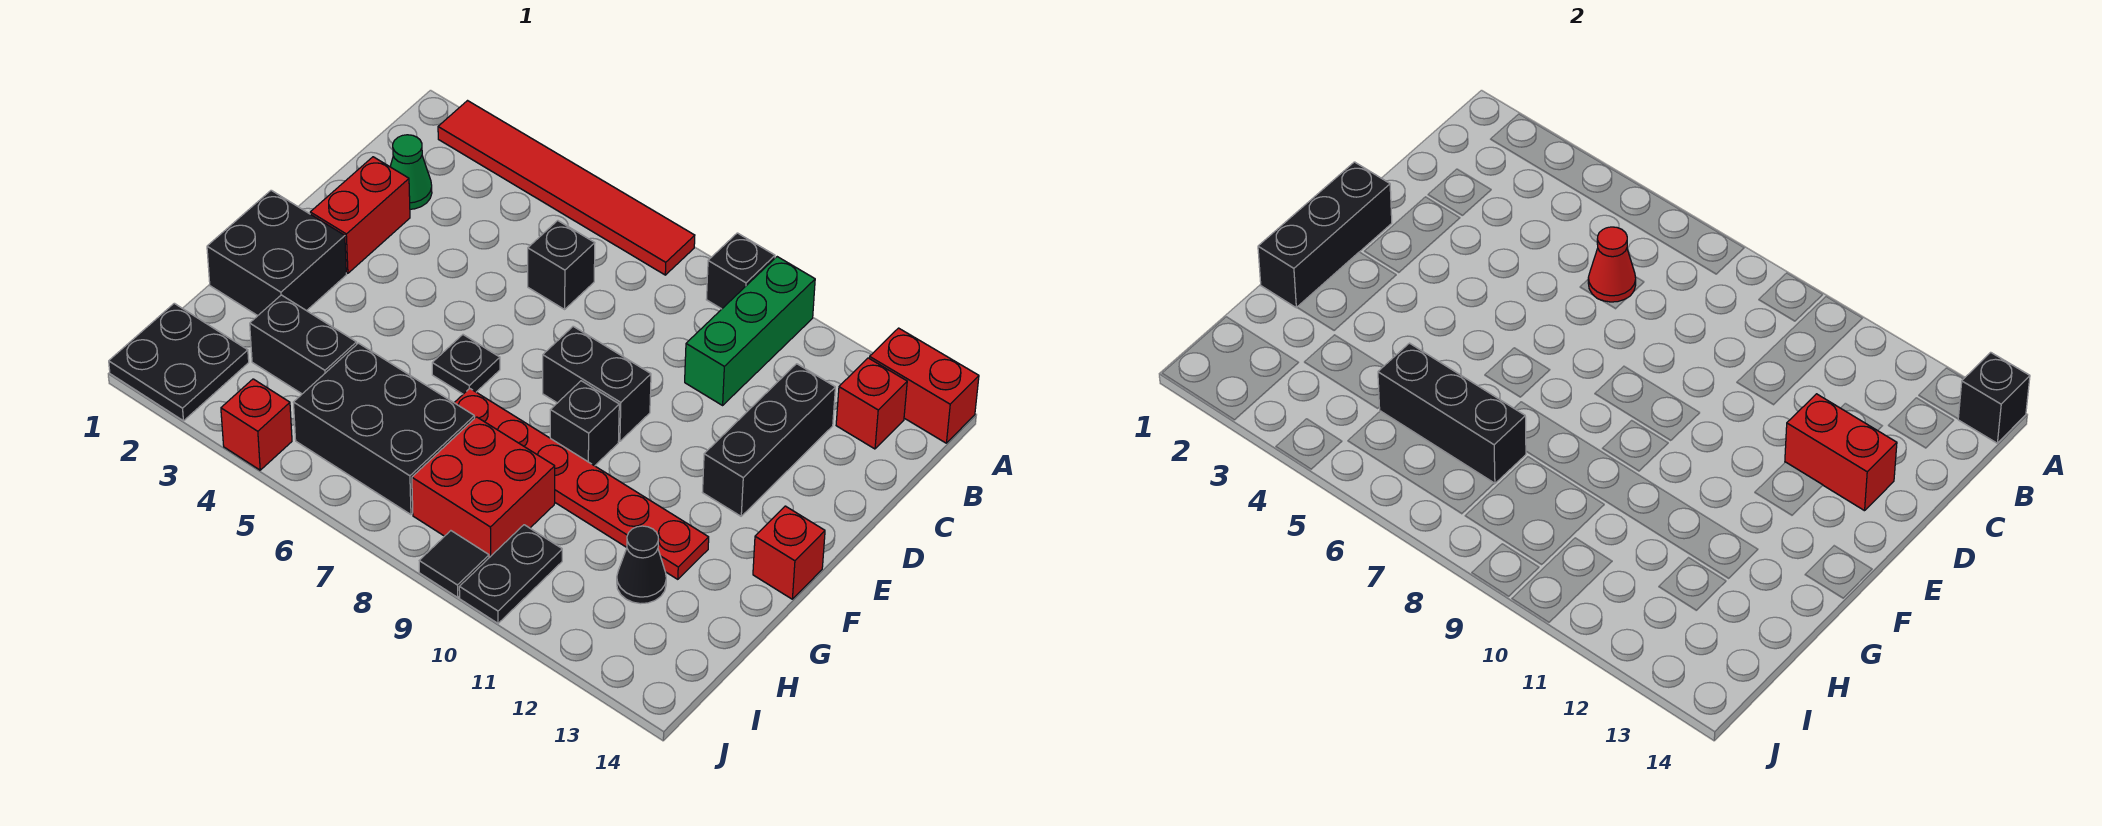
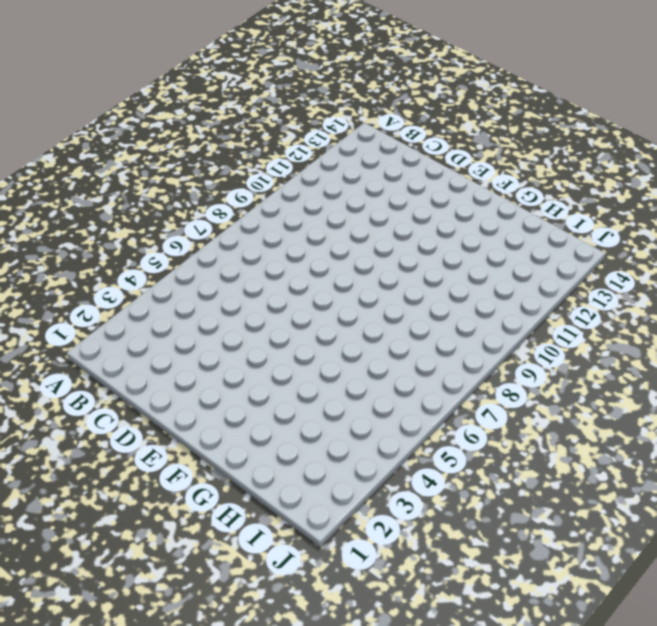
none -> red 1x6 tile [438,101,695,275]
none -> black 1x1 brick [706,233,775,309]
none -> green 1x3 brick [685,257,815,405]

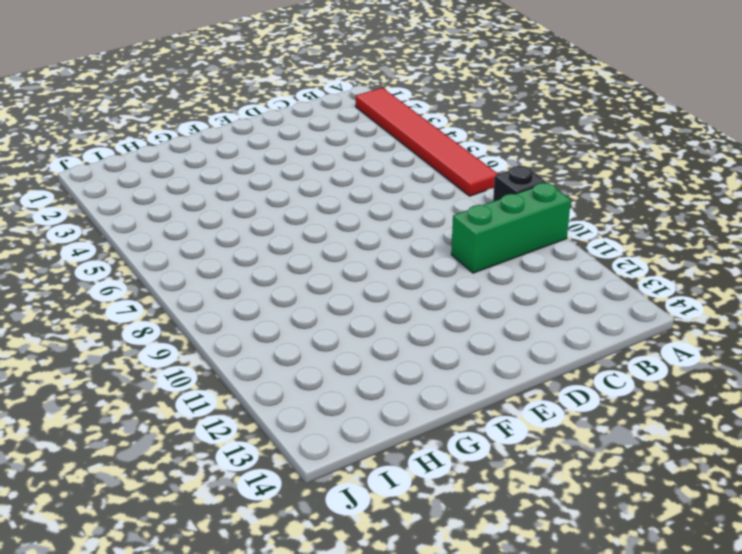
none -> red 1x2 brick [869,328,979,443]
none -> red 1x1 brick [836,358,907,449]
none -> green 1x1 cone [390,135,432,209]

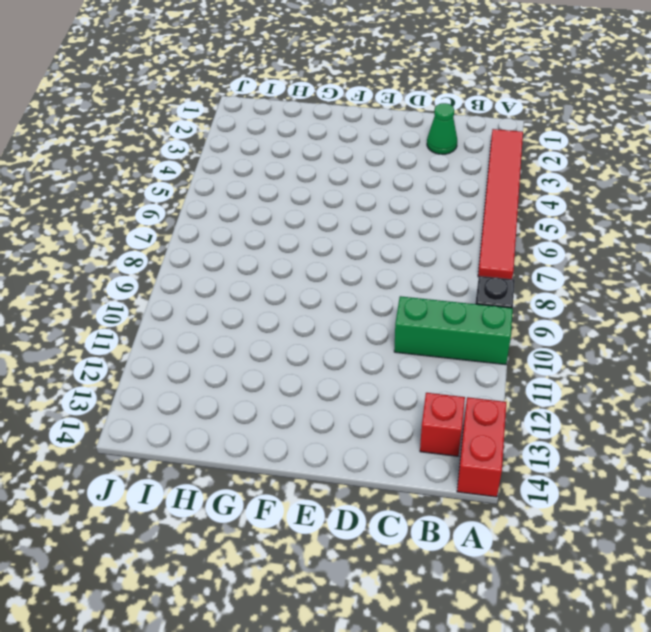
none -> black 1x1 brick [528,221,595,309]
none -> black 1x3 brick [702,364,835,516]
none -> red 1x2 brick [310,157,410,273]

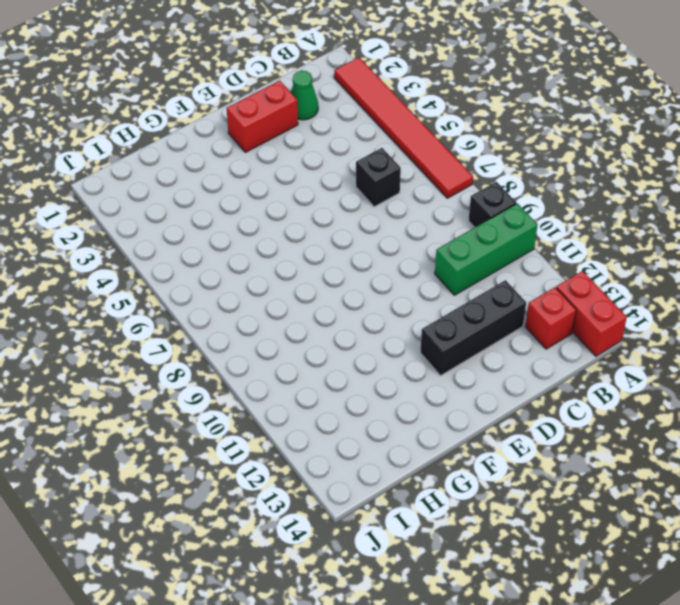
none -> black 1x2 brick [543,326,651,441]
none -> black 2x2 brick [207,190,346,316]
none -> black 1x1 plate [432,335,500,394]

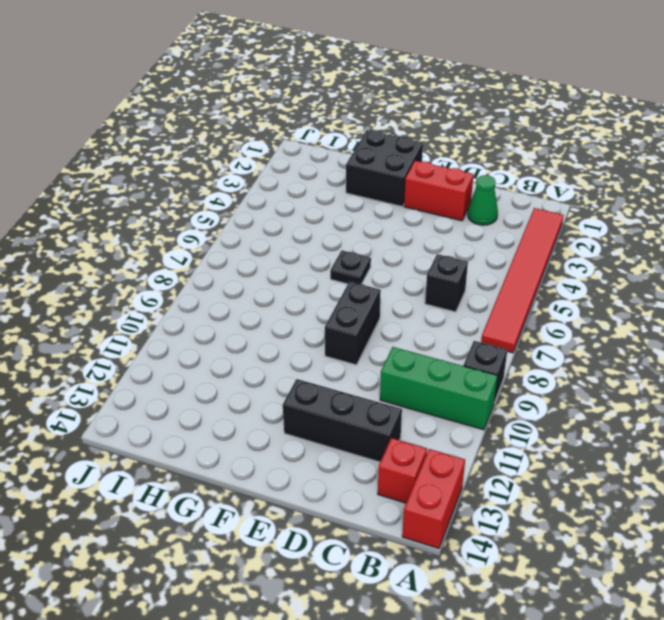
none -> black 1x1 brick [550,381,619,466]
none -> red 1x1 brick [753,506,825,599]
none -> red 1x6 plate [454,388,709,579]

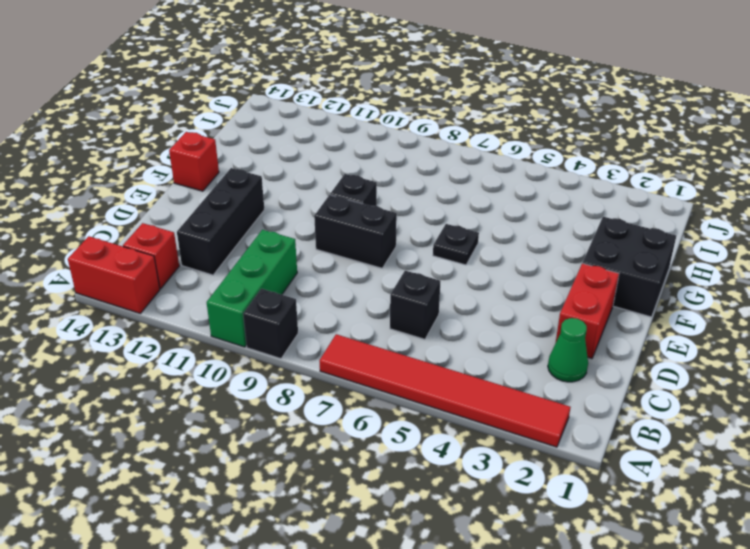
none -> red 1x6 plate [454,388,709,579]
none -> black 1x2 brick [250,295,357,394]
none -> black 2x3 brick [293,343,475,515]

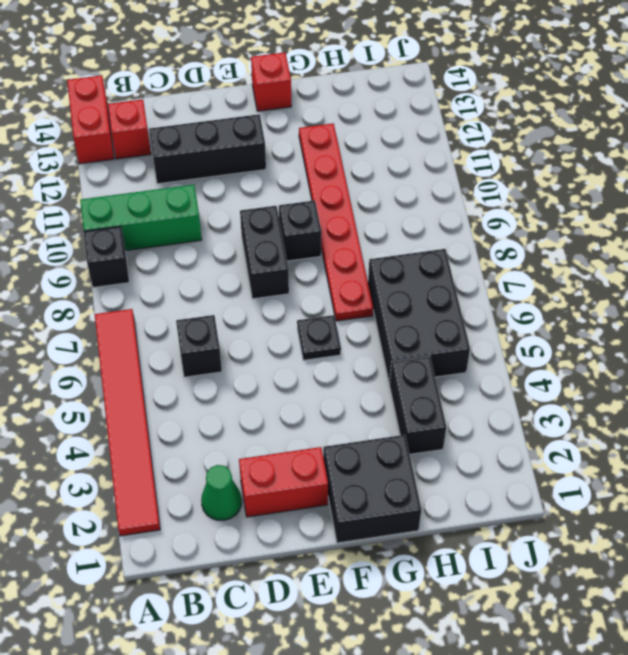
none -> red 2x2 brick [412,417,555,558]
none -> black 1x1 cone [617,526,666,604]
none -> black 2x2 plate [109,303,249,421]

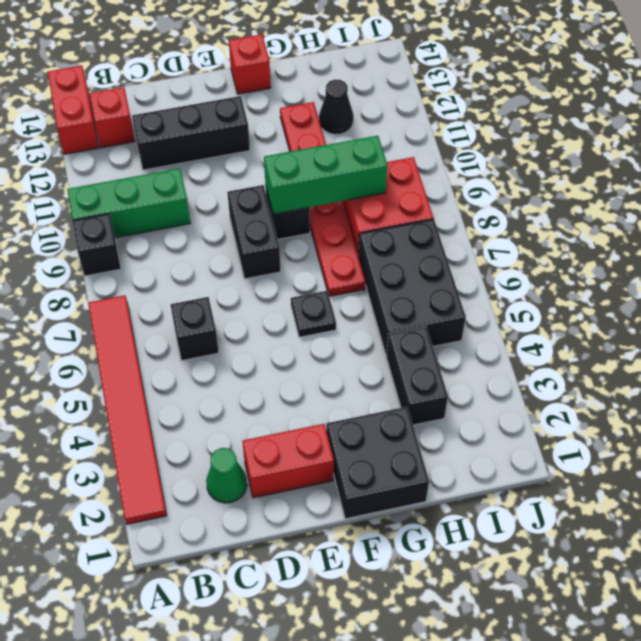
green 1x3 brick [264,136,387,214] -> none
none -> black 2x2 plate [109,303,249,421]
none -> black 1x2 plate [459,525,562,623]
none -> red 1x1 brick [221,379,292,470]

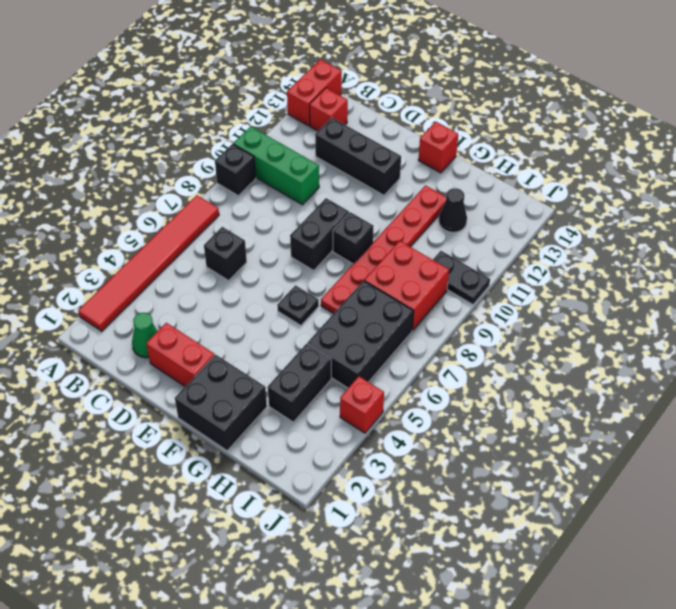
none -> black 2x2 plate [109,303,249,421]
none -> black 1x1 tile [419,531,489,597]
none -> black 1x1 brick [1958,352,2030,443]

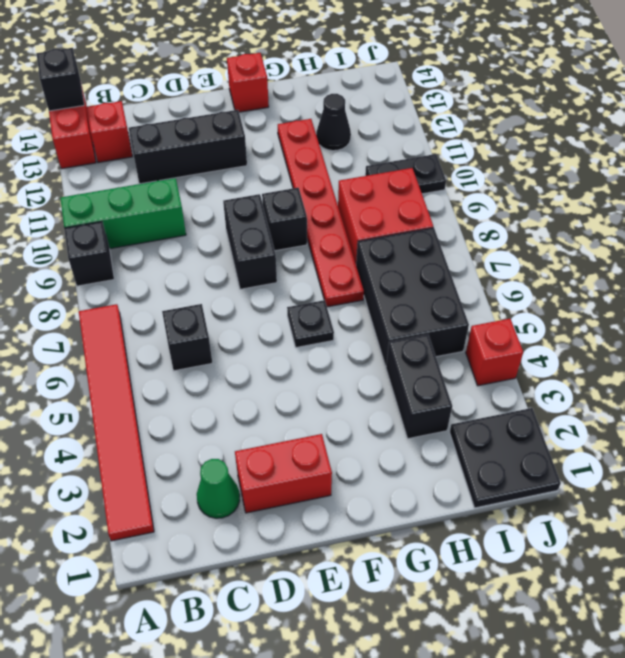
none -> black 2x2 brick [207,190,346,316]
none -> black 1x1 tile [419,531,489,597]
none -> red 1x1 cone [1588,227,1636,302]

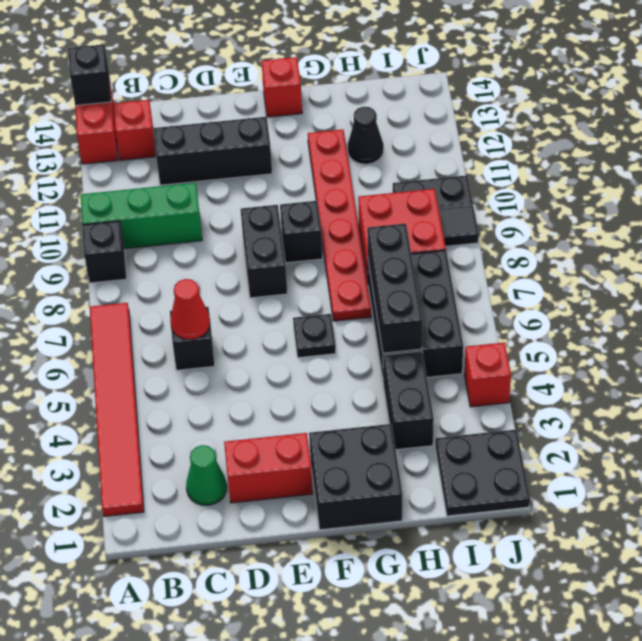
none -> red 1x2 brick [1785,394,1897,511]
none -> black 1x3 brick [1258,162,1392,308]

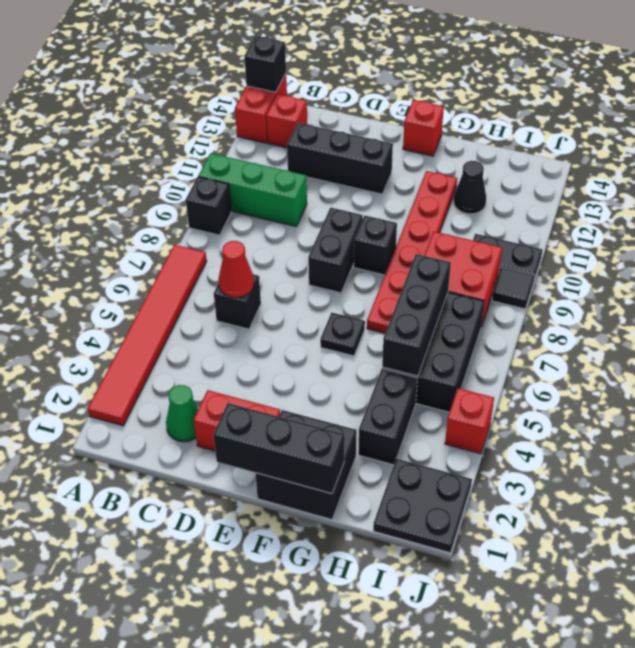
none -> red 1x2 brick [1785,394,1897,511]

